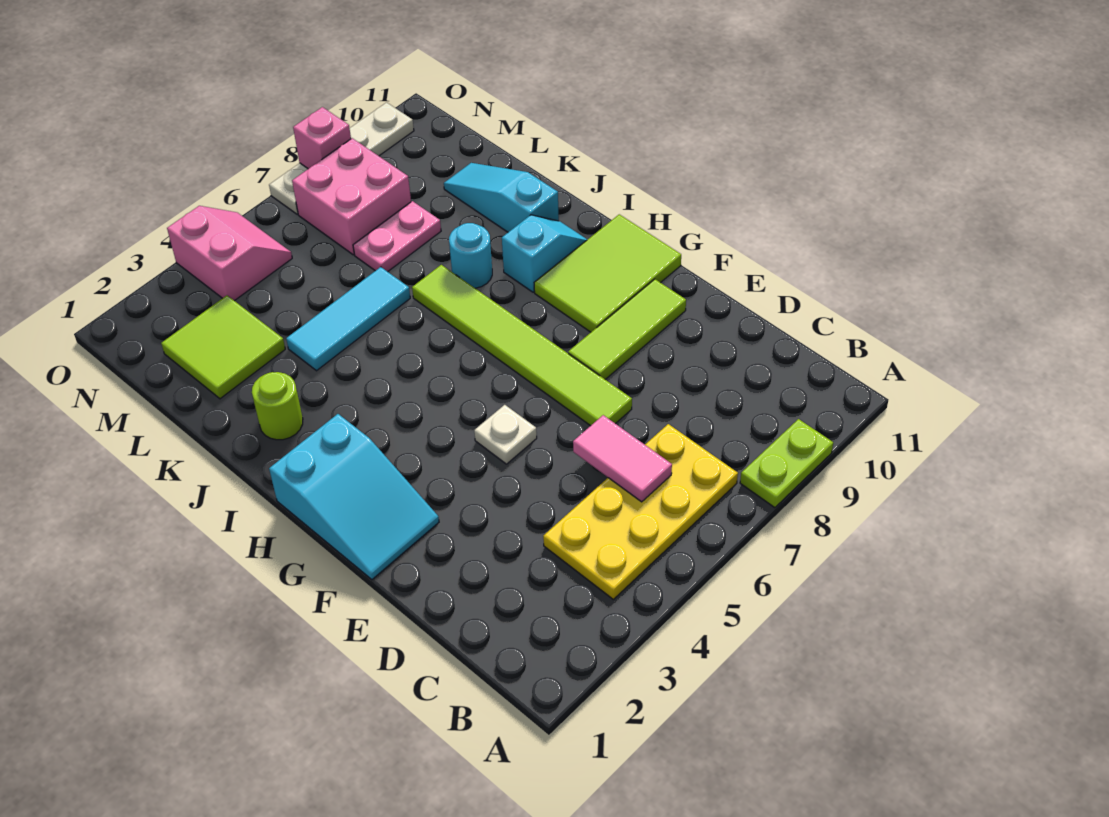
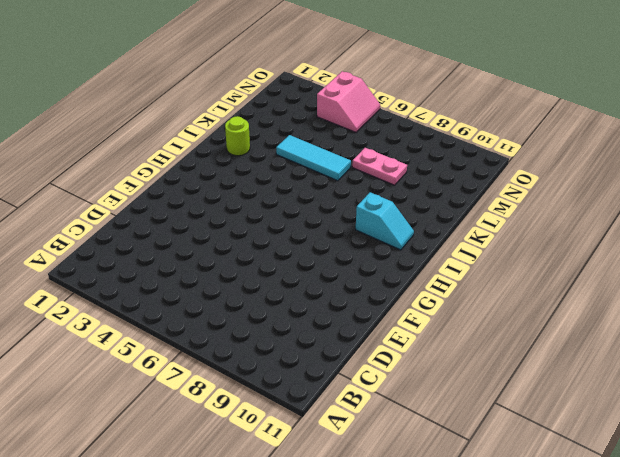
none -> lime 1x2 plate [740,419,833,508]
none -> yellow 2x4 plate [543,424,738,599]
none -> lime 1x6 tile [412,265,632,426]

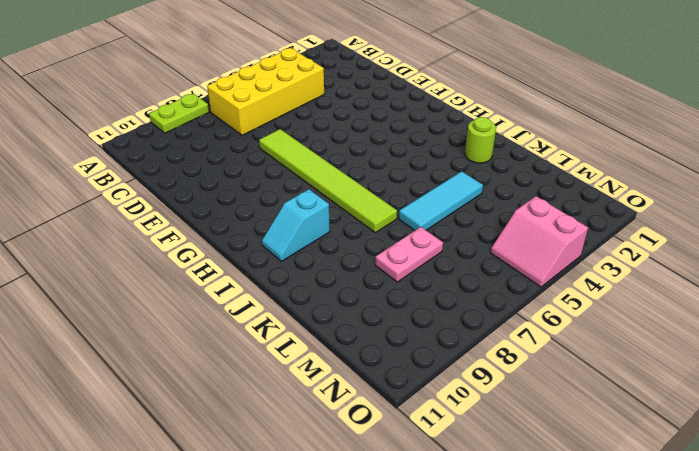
yellow 2x4 brick [207,48,324,135] -> yellow 2x4 plate [543,424,738,599]
none -> cyan 2x3 slope [269,414,439,580]
none -> white 1x1 plate [474,405,537,464]
none -> lime 1x3 tile [568,279,686,380]

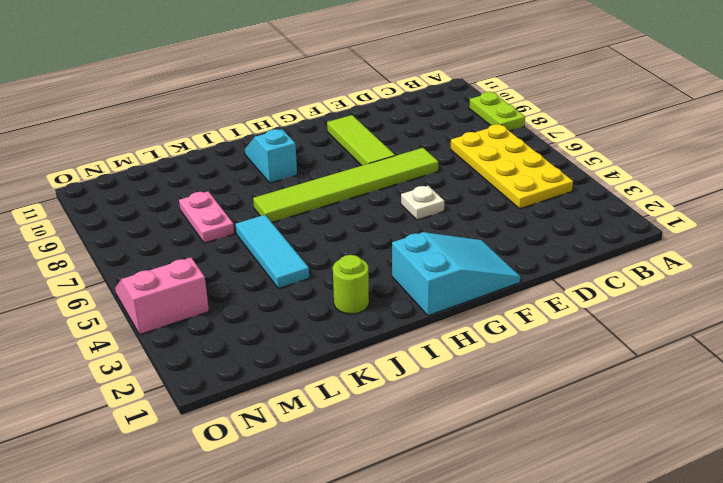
none -> lime 2x3 tile [534,214,681,332]
none -> cyan 1x1 round brick [449,223,492,288]
none -> cyan 1x3 slope [444,163,559,232]

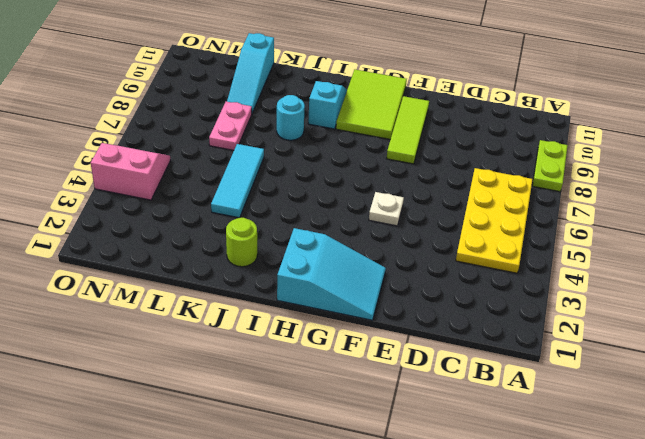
cyan 1x3 slope [227,33,274,113] -> cyan 1x3 slope turned to [444,163,559,232]
none -> lime 1x6 tile [412,265,632,426]
none -> lime 2x2 tile [161,295,285,399]
none -> pink 2x2 brick [292,138,411,255]

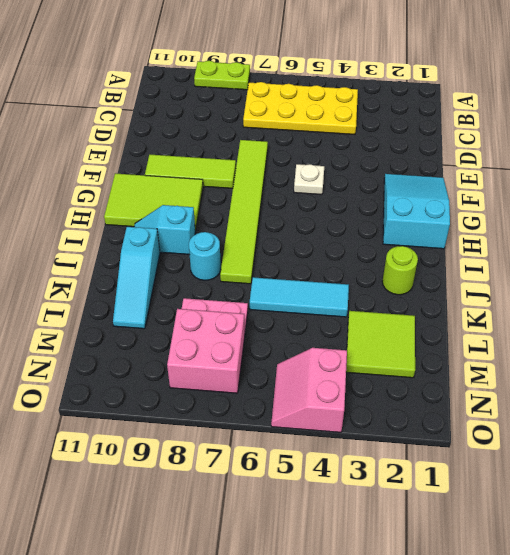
none -> white 1x4 plate [269,103,414,214]
none -> pink 1x2 tile [573,415,672,502]
none -> pink 1x1 brick [293,107,351,169]

